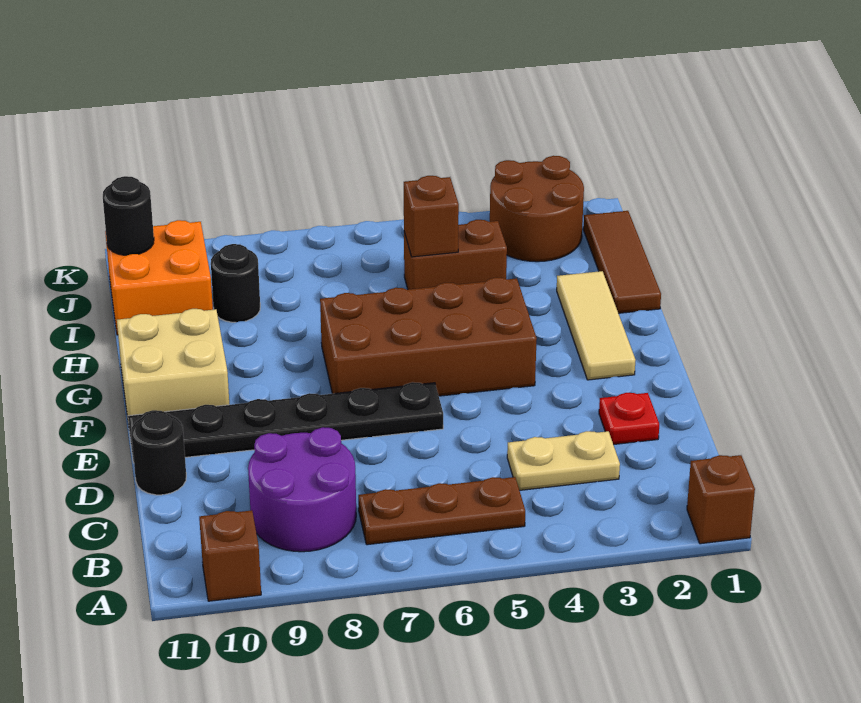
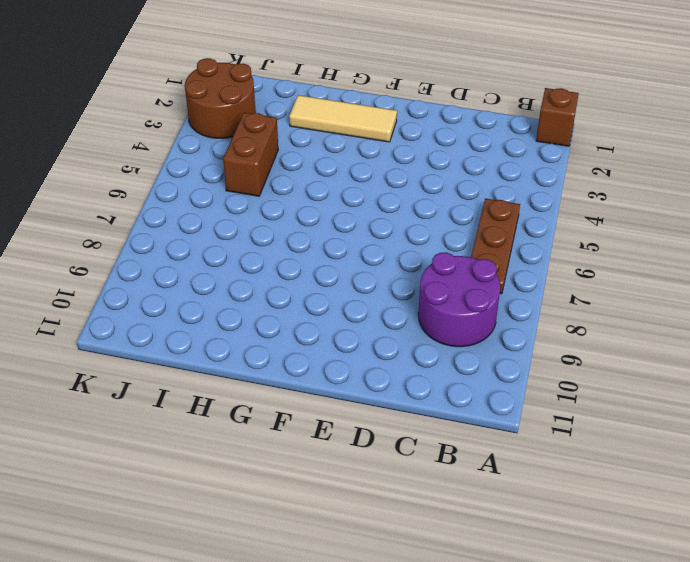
none -> brown 1x1 brick [199,510,261,601]
none -> tan 1x2 plate [507,431,620,490]
none -> red 1x1 plate [599,393,659,445]

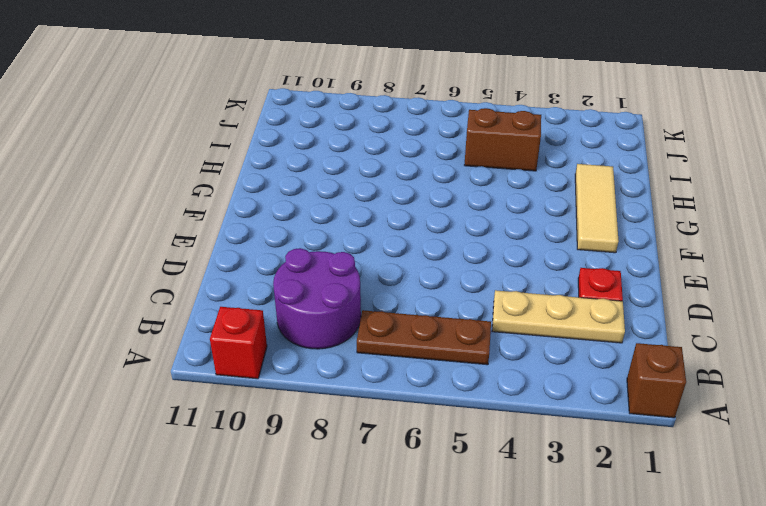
red 1x1 brick [210,307,267,379] -> brown 1x1 brick [199,510,261,601]
tan 1x3 plate [492,290,625,343] -> tan 1x2 plate [507,431,620,490]
none -> black 1x1 round brick [131,411,186,495]
none -> black 1x6 plate [128,382,443,463]
none -> brown 2x4 brick [320,278,537,396]

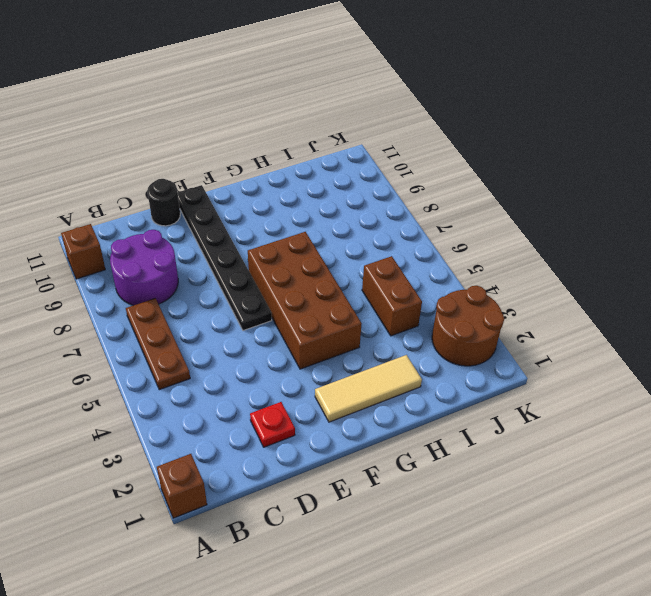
none -> tan 1x2 plate [507,431,620,490]
none -> tan 2x2 brick [117,309,229,424]
none -> brown 1x3 tile [583,211,661,313]

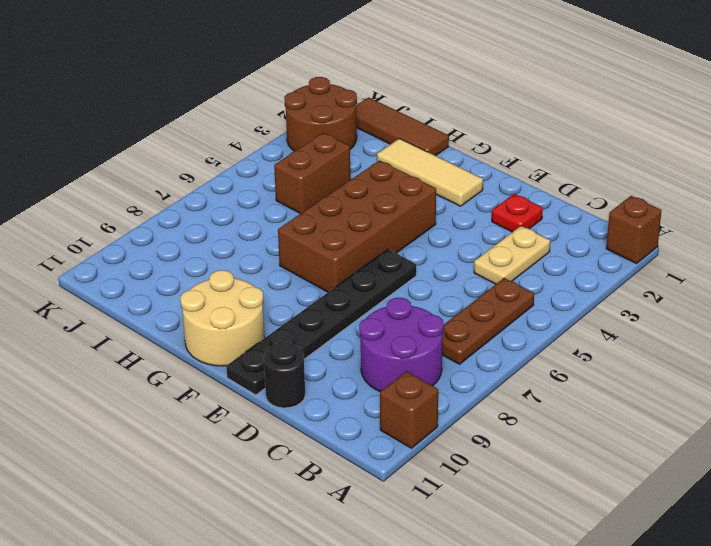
tan 2x2 round brick [180,270,265,366] -> tan 2x2 brick [117,309,229,424]
none -> black 1x1 round brick [211,244,260,322]
none -> orange 2x2 brick [105,220,213,335]
none -> brown 1x1 brick [404,176,459,257]

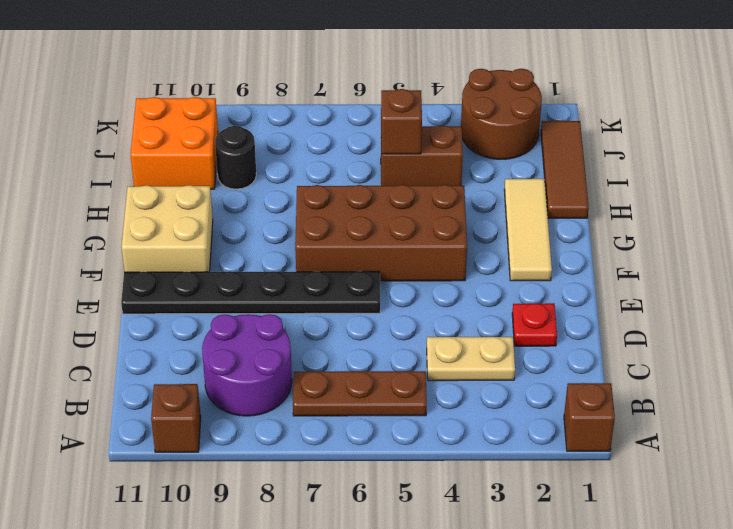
none -> black 1x1 round brick [131,411,186,495]
none -> black 1x1 round brick [103,176,154,255]

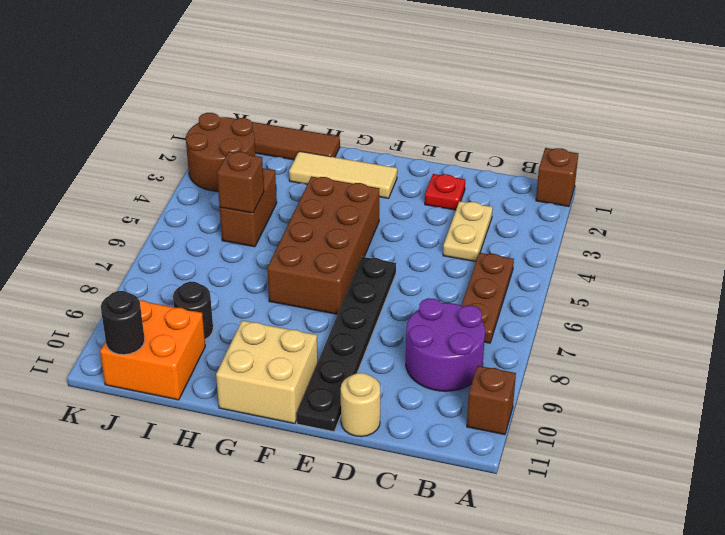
tan 1x1 round brick [341,373,380,437] -> black 1x1 round brick [131,411,186,495]

